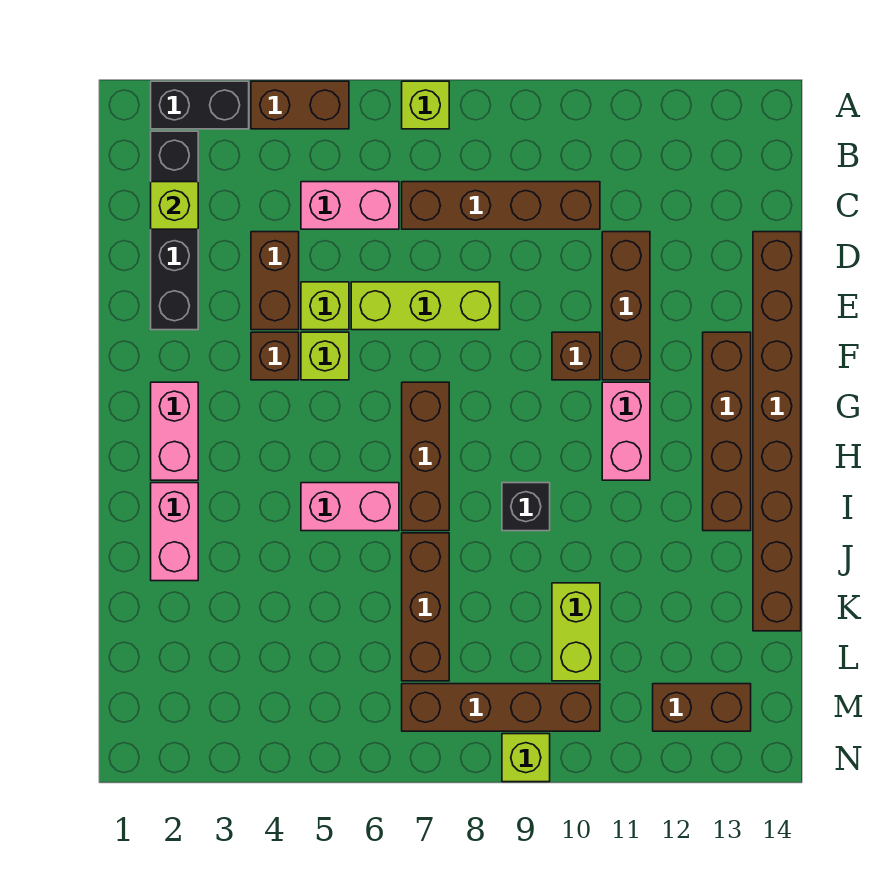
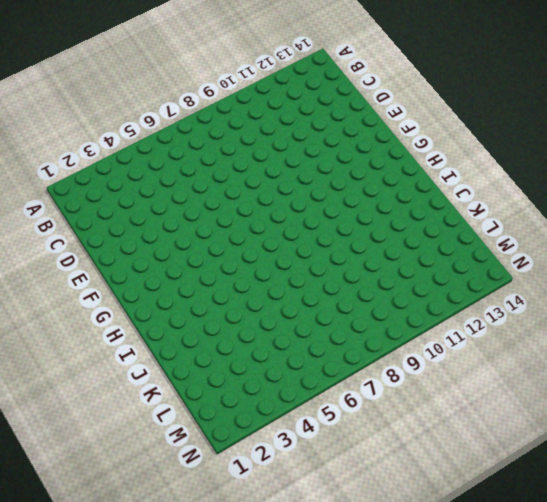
none -> black 1x2 brick [151,81,249,129]
none -> brown 1x2 brick [251,81,349,129]
none -> lime 1x1 brick [402,81,449,129]

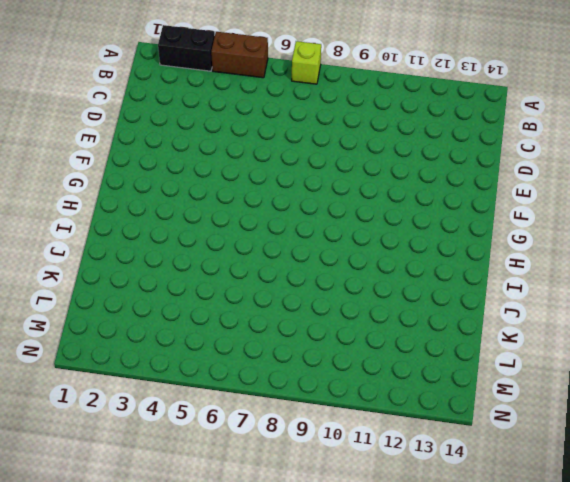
none -> black 1x4 brick [151,131,198,330]
none -> pink 1x2 brick [301,182,399,229]
none -> brown 1x4 brick [402,182,600,229]

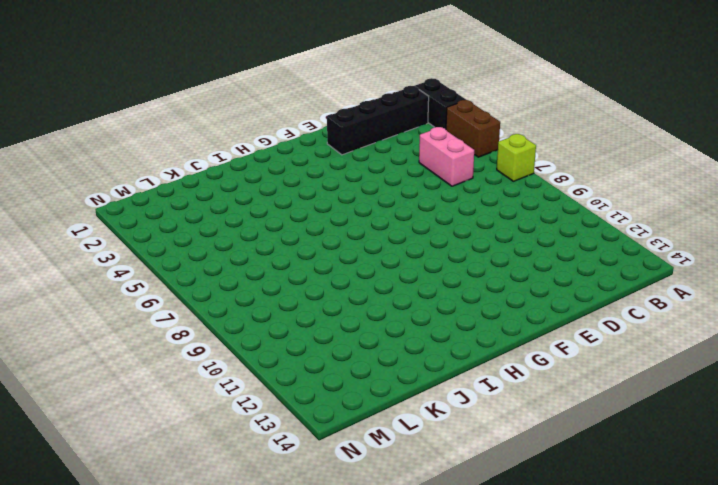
none -> brown 1x4 brick [402,182,600,229]
none -> brown 1x2 brick [251,232,299,330]
none -> brown 1x3 brick [602,232,650,380]

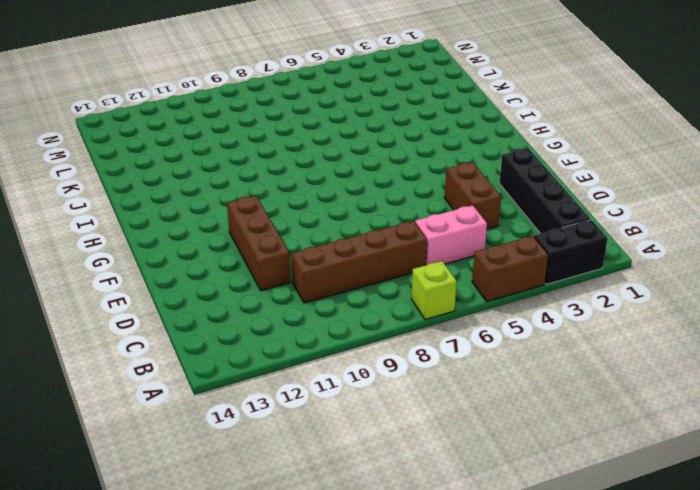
none -> brown 1x8 brick [753,232,801,631]
none -> lime 1x1 brick [301,282,349,330]
none -> lime 1x3 brick [351,282,500,330]

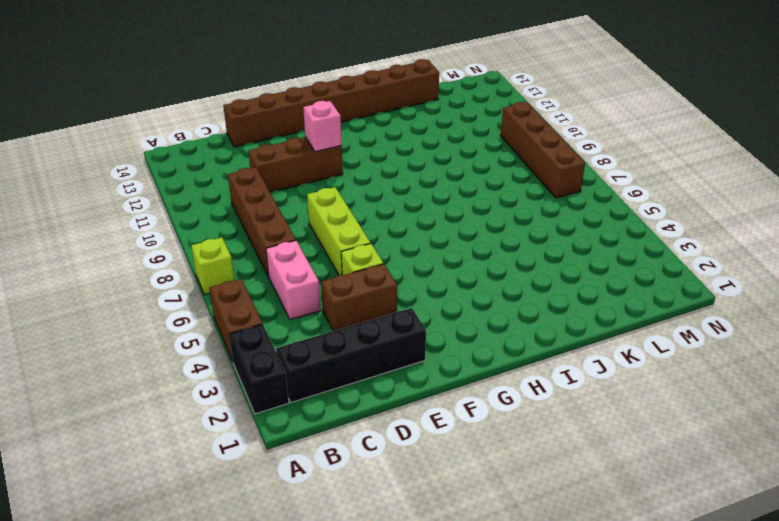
pink 1x1 brick [303,101,342,152] -> none
none -> brown 1x1 brick [251,332,299,380]
none -> lime 1x1 brick [301,332,349,380]
none -> brown 1x1 brick [552,332,600,380]

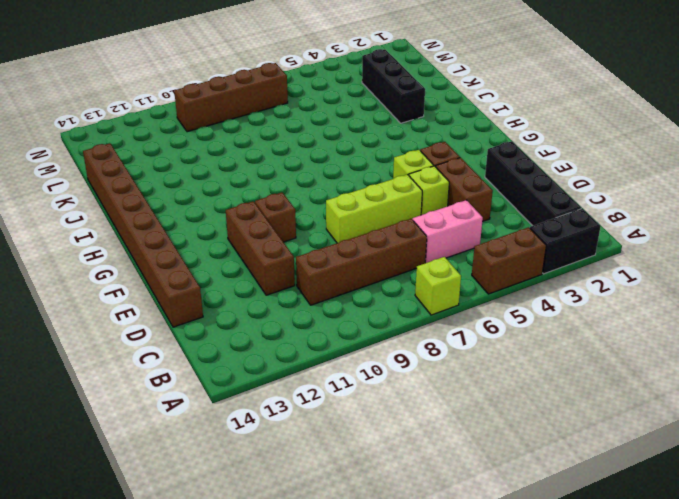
black 1x3 brick [362,49,425,123] -> none
none -> brown 1x4 brick [703,332,751,531]
none -> pink 1x2 brick [151,382,198,480]
none -> brown 1x3 brick [402,382,449,531]

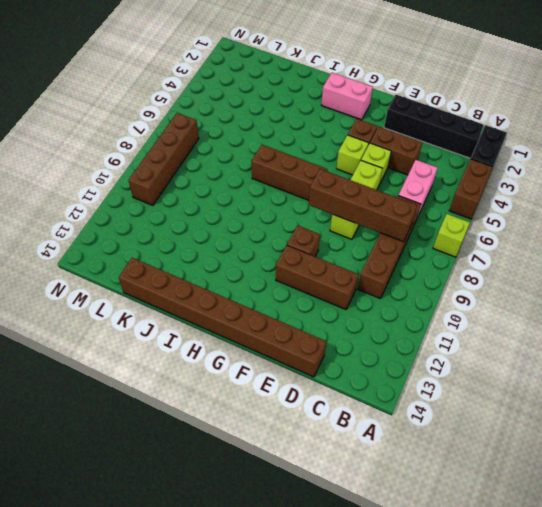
brown 1x4 brick [309,169,417,242] -> brown 1x4 brick moved to [703,332,751,531]
none -> pink 1x2 brick [602,382,650,480]
none -> pink 1x2 brick [151,483,198,581]
none -> pink 1x2 brick [301,483,399,531]

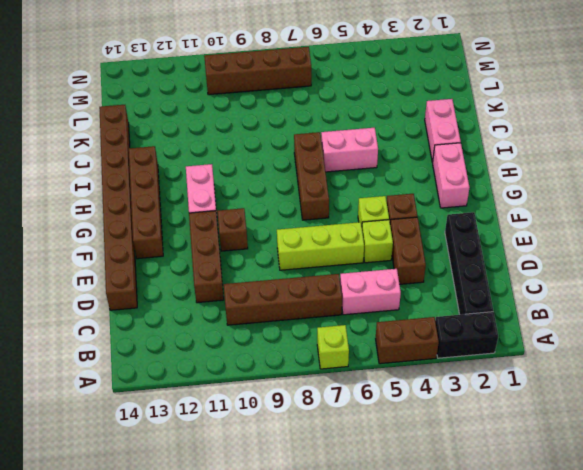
none -> black 1x1 brick [502,483,550,531]
none -> brown 1x3 brick [402,533,449,681]
none -> lime 1x2 brick [552,583,600,681]

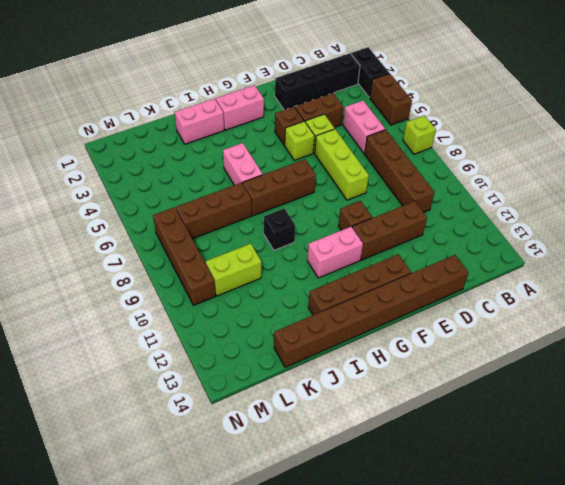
none -> brown 1x2 brick [653,684,751,731]
none -> lime 1x1 brick [502,734,550,782]
none -> lime 1x1 brick [151,182,198,229]

